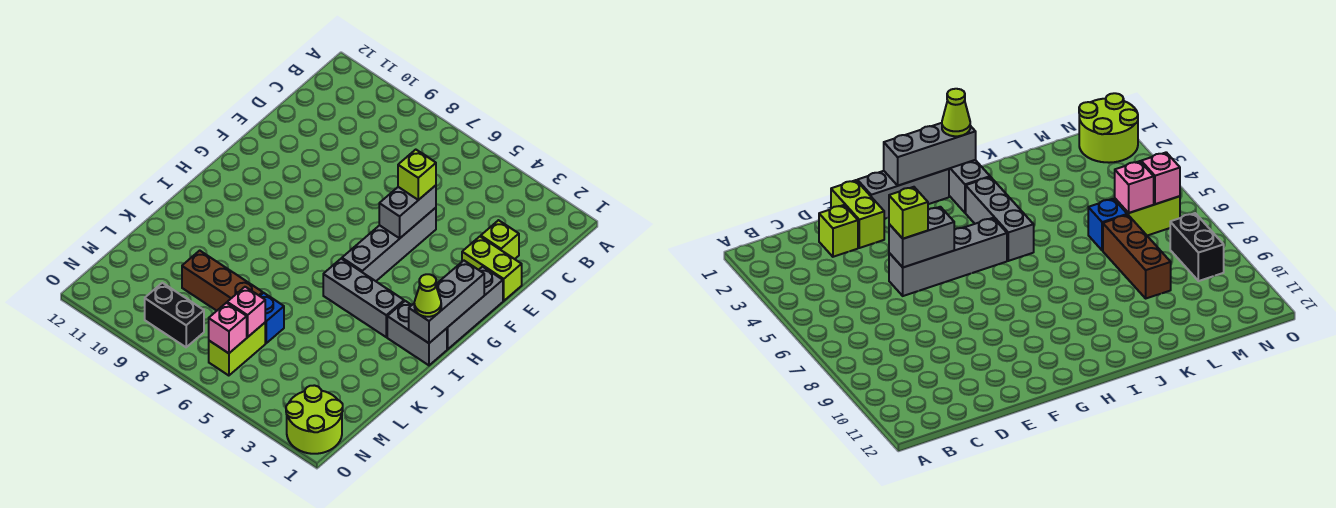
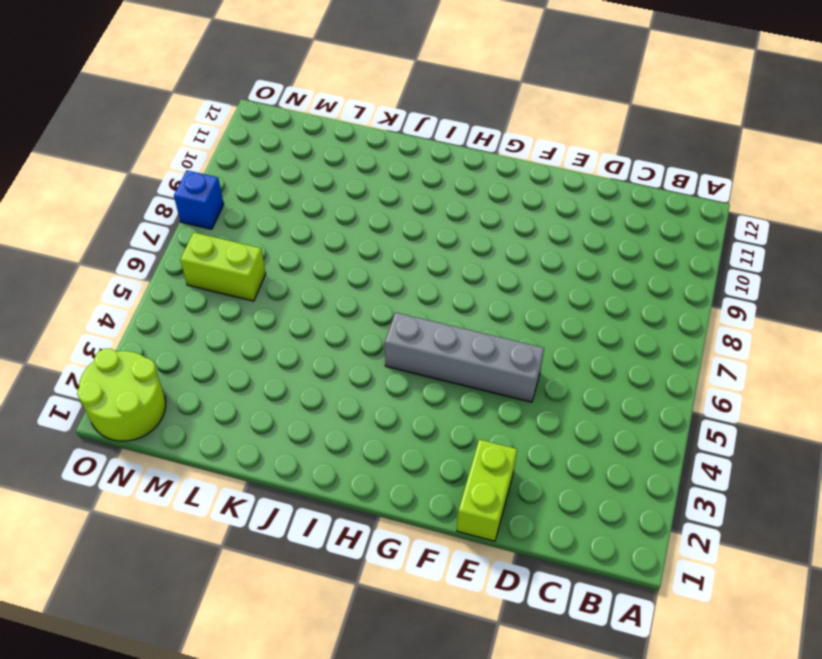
blue 1x1 brick [174,170,224,229] -> blue 1x1 brick moved to [260,293,284,343]
none -> lime 1x1 brick [481,220,519,259]
none -> grey 1x3 brick [447,267,503,349]
none -> grey 1x2 brick [387,301,447,365]

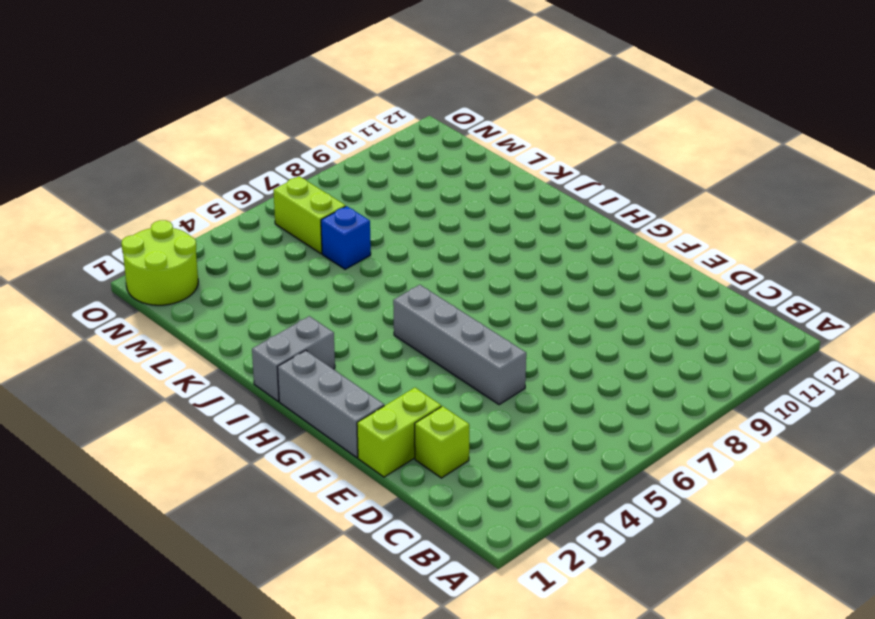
none -> grey 1x3 brick [323,259,404,337]
none -> brown 1x3 brick [182,251,263,311]
none -> black 1x2 brick [145,283,204,347]

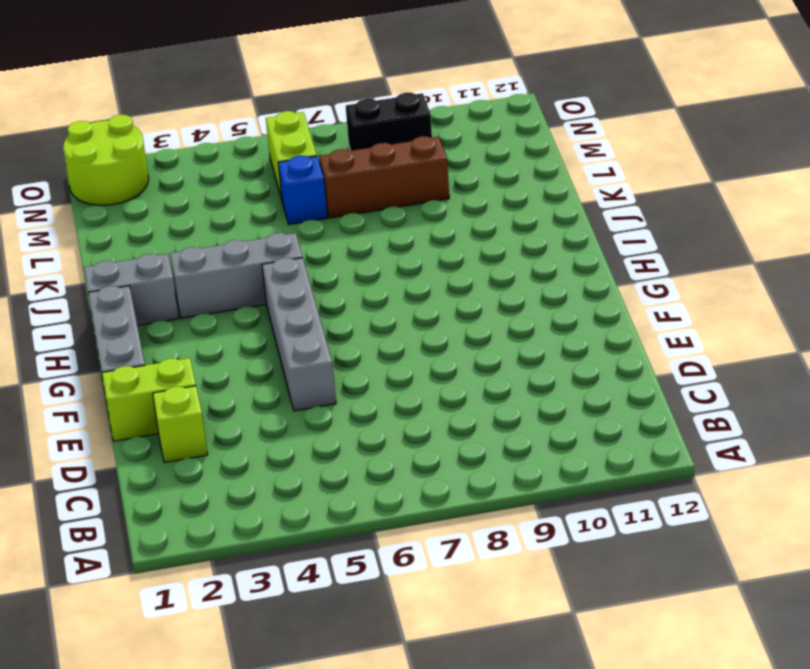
none -> grey 1x2 brick [379,185,436,238]
none -> grey 1x3 brick [409,261,484,343]
none -> pink 1x1 brick [227,287,265,337]

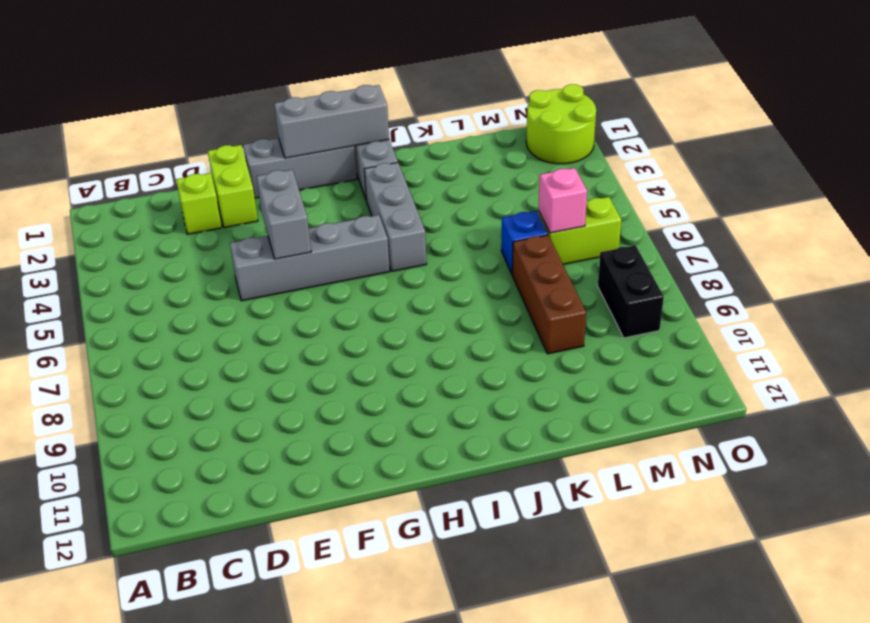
grey 1x2 brick [256,170,311,259] -> grey 1x2 brick turned to [379,185,436,238]
none -> pink 1x1 brick [209,303,247,353]
none -> lime 1x1 brick [398,150,436,200]
none -> lime 1x1 cone [414,274,441,317]

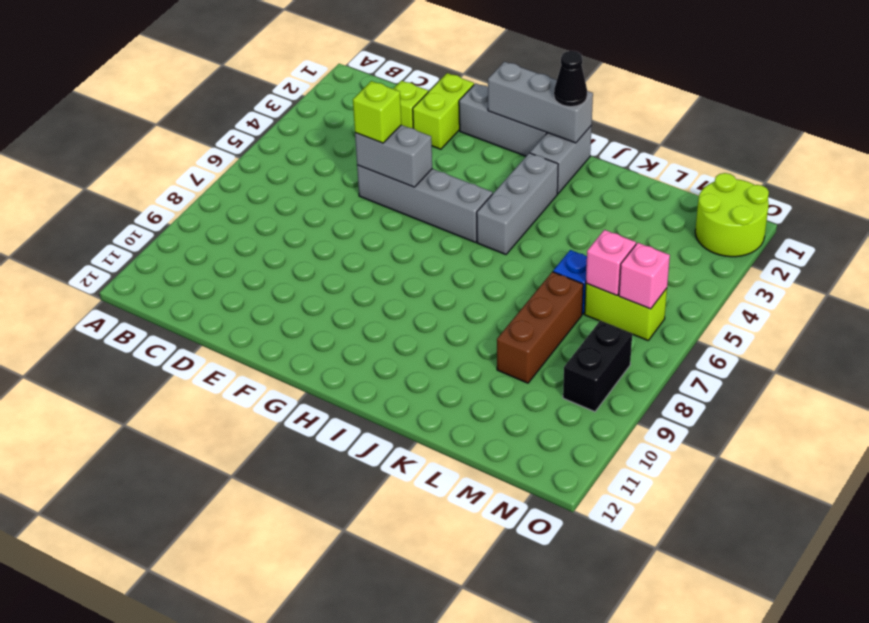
black 1x1 cone [554,51,587,107] -> lime 1x1 cone [414,274,441,317]

